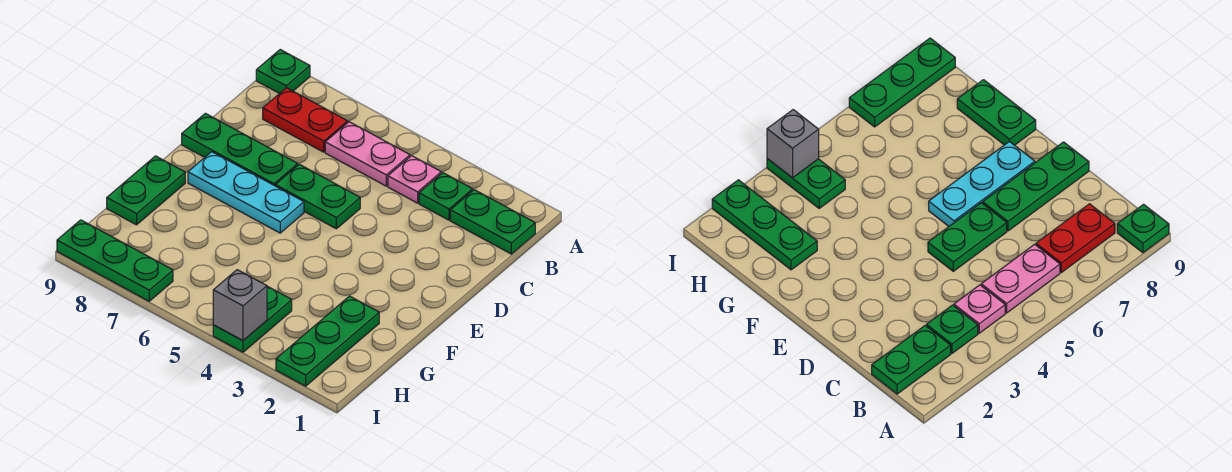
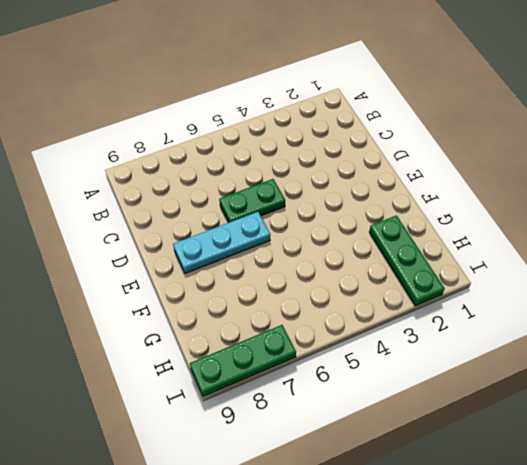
none -> green 1x1 plate [256,50,310,94]
none -> green 1x2 plate [450,190,535,254]
none -> green 1x1 plate [419,173,473,220]

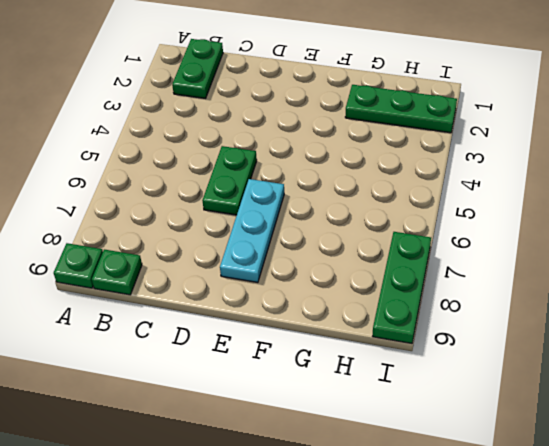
green 1x1 plate [92,249,142,295] -> green 1x1 plate moved to [419,173,473,220]
none -> pink 1x1 plate [388,156,441,203]
none -> pink 1x2 plate [325,122,410,186]
none -> red 1x2 plate [263,88,348,152]

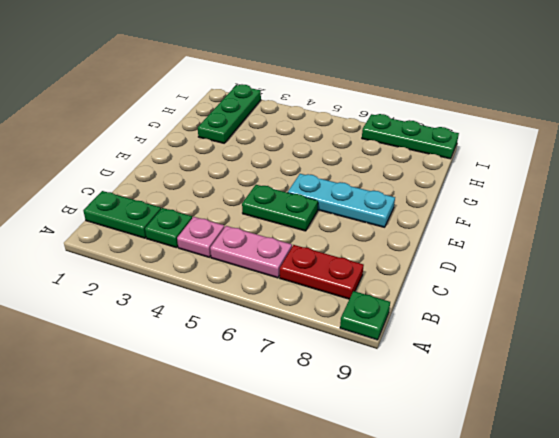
none -> green 1x3 plate [182,113,298,186]
none -> green 1x2 plate [107,156,185,225]
none -> green 1x2 plate [213,286,292,352]

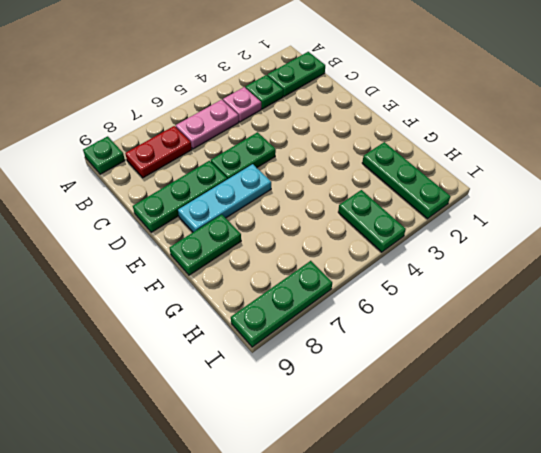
green 1x2 plate [169,215,241,275] -> green 1x2 plate turned to [107,156,185,225]
none -> grey 1x1 brick [213,270,267,341]

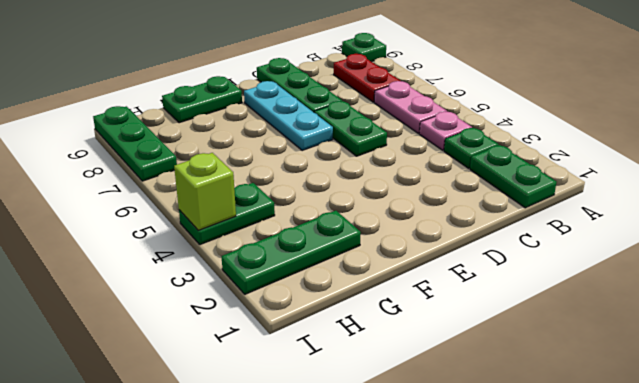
lime 1x1 brick [174,153,236,230] -> grey 1x1 brick [213,270,267,341]

